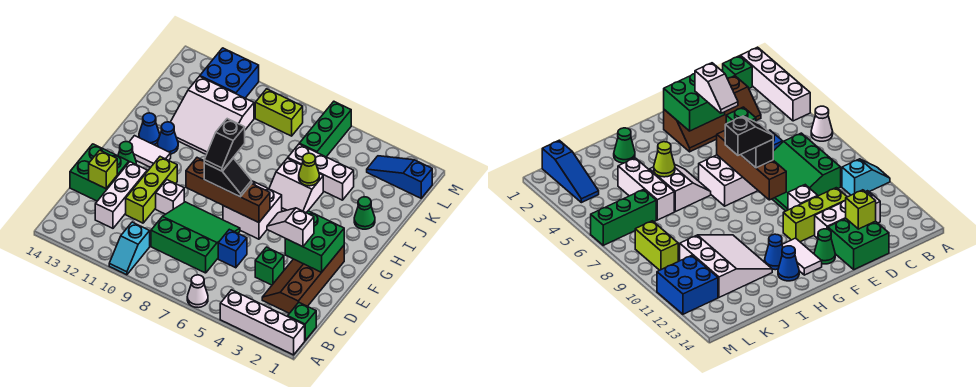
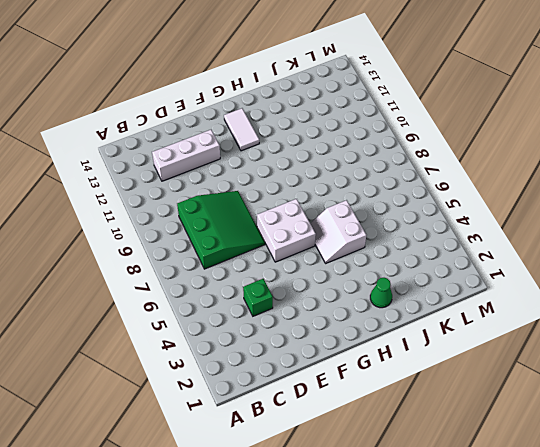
none -> white 1x4 brick [220,290,305,355]
none -> white 1x1 cone [187,275,208,308]
none -> cyan 1x2 slope [109,222,150,275]
none -> green 1x1 brick [288,302,316,341]

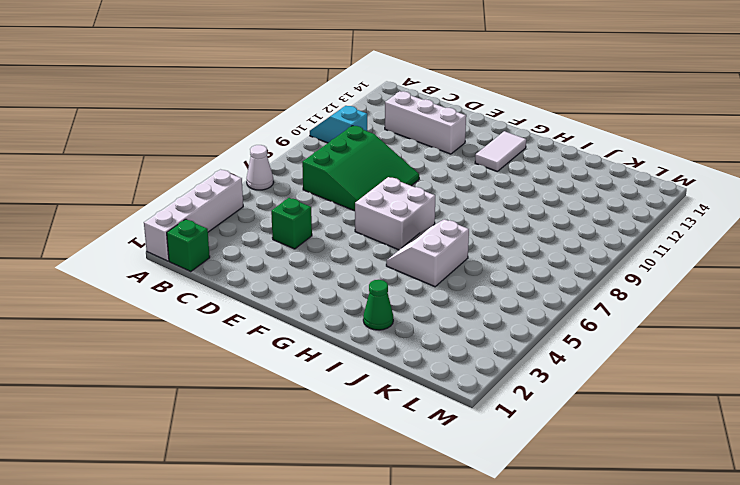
none -> brown 2x4 slope [262,246,344,313]
none -> blue 1x1 brick [218,229,247,268]
none -> lime 1x3 brick [126,157,177,223]
none -> green 2x2 brick [70,144,129,201]

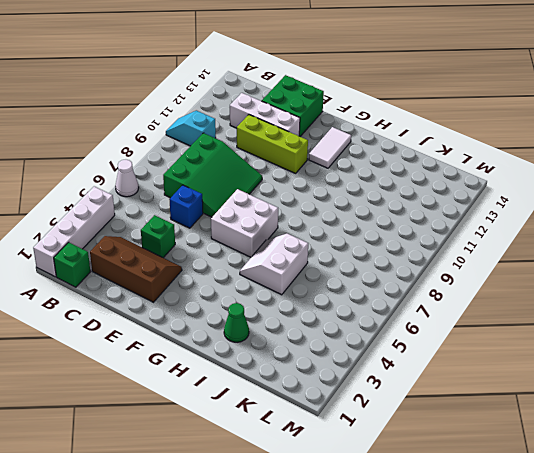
brown 2x3 slope [90,236,182,302] -> brown 2x4 slope [262,246,344,313]
none -> white 1x1 brick [156,180,184,214]
none -> green 1x1 cone [118,141,136,164]
none -> blue 1x1 cone [157,122,178,154]
none -> blue 1x1 cone [139,113,160,145]

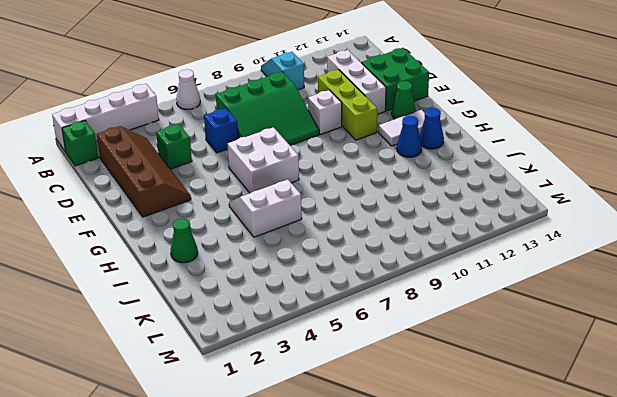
none -> white 3x3 slope [170,76,254,155]
none -> white 1x3 brick [288,144,354,200]
none -> green 1x3 brick [299,102,351,157]
none -> blue 1x3 slope [367,156,432,198]

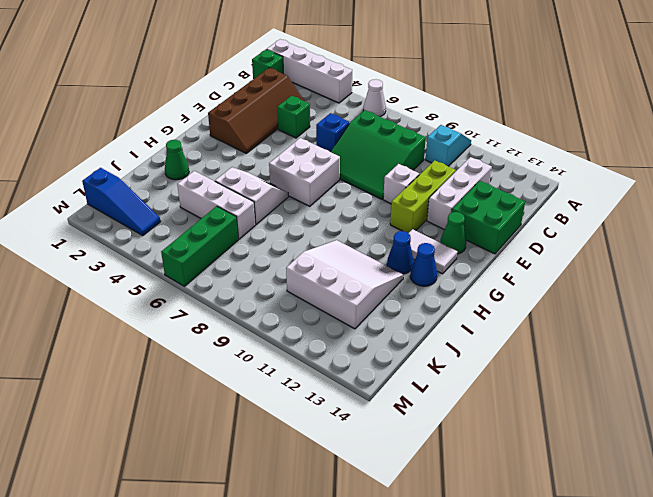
none -> lime 1x2 brick [255,89,303,136]
none -> blue 2x2 brick [200,48,259,98]
none -> lime 1x1 brick [89,150,117,189]
none -> green 2x2 brick [285,211,344,272]

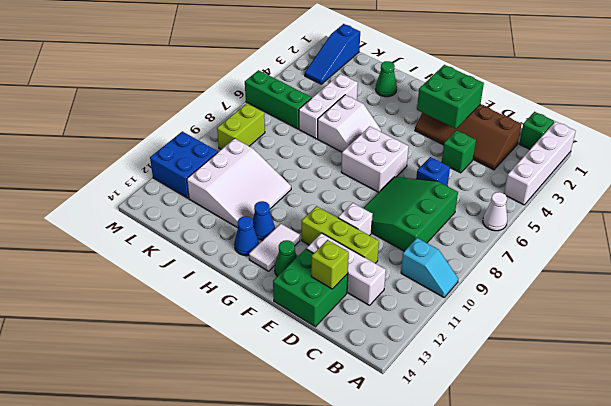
none -> brown 1x4 brick [186,158,270,223]
none -> lime 1x1 cone [299,153,319,186]
none -> white 1x2 slope [267,208,314,247]
none -> black 1x2 slope [204,158,252,197]

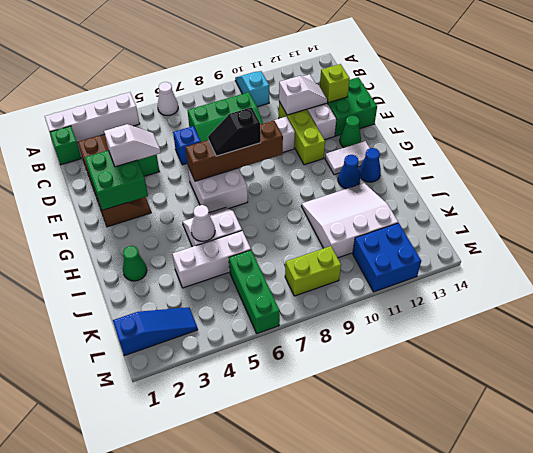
white 1x2 slope [279,76,328,115] -> none
white 1x1 cone [191,205,215,241] -> lime 1x1 cone [299,153,319,186]
none -> black 1x2 slope [204,119,245,171]

